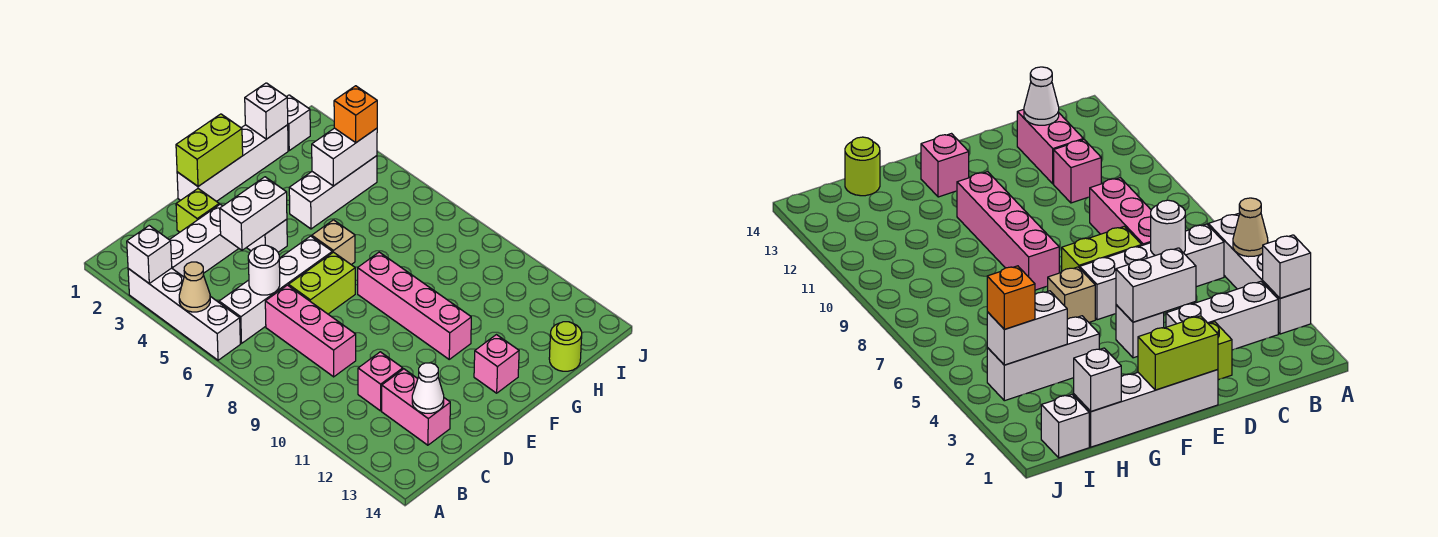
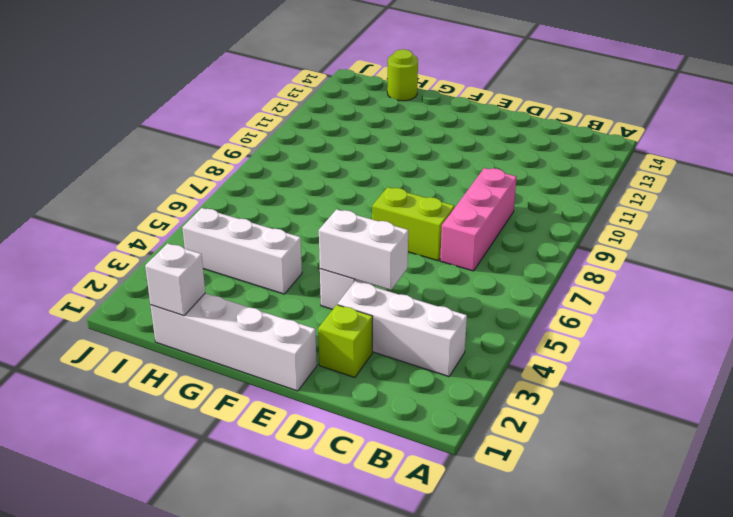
none -> white 1x4 brick [128,268,240,360]
none -> white 1x4 brick [219,236,332,343]
none -> pink 1x1 brick [358,352,403,411]

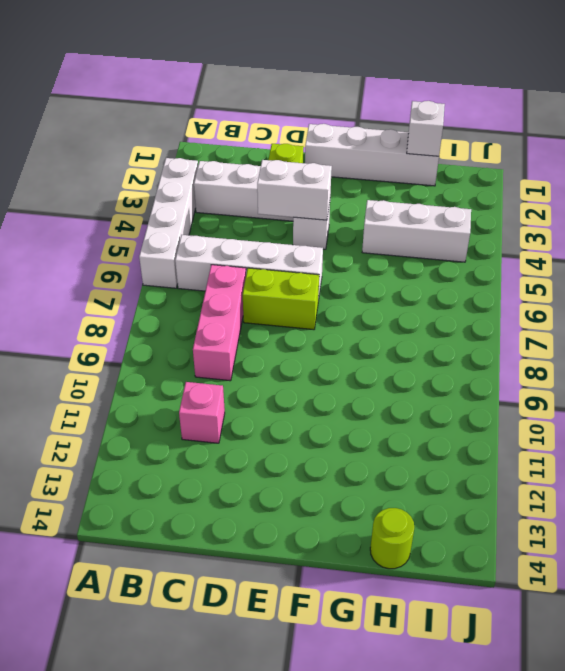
none -> pink 1x2 brick [382,369,450,445]
none -> tan 1x1 brick [312,220,355,265]
none -> pink 1x4 brick [358,252,471,359]

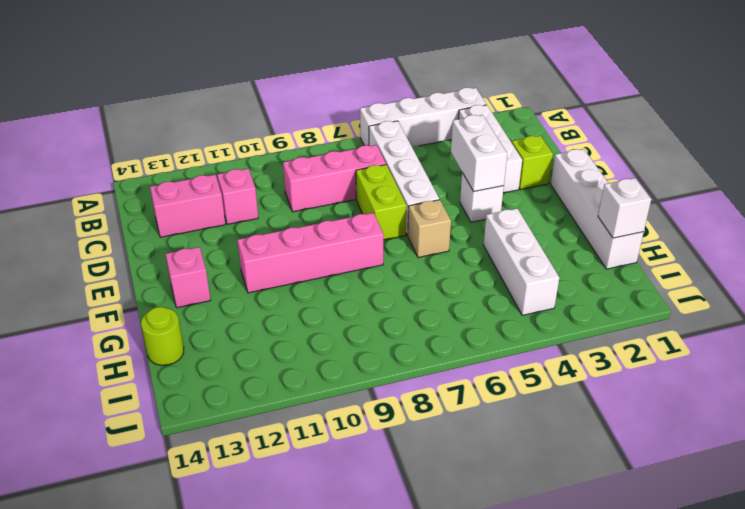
none -> white 1x1 brick [287,95,310,150]
none -> white 1x1 brick [127,226,172,283]
none -> tan 1x1 cone [179,262,210,312]

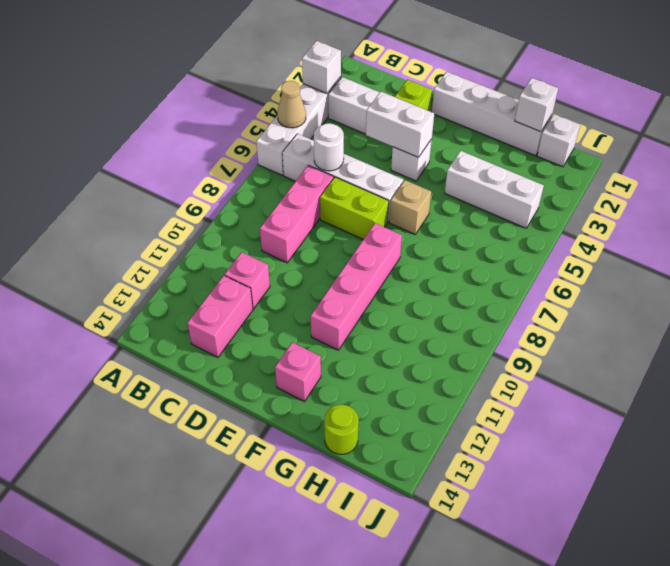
none -> white 1x1 cone [412,363,444,413]
none -> lime 1x2 brick [176,114,243,186]
none -> white 1x2 brick [312,128,377,186]

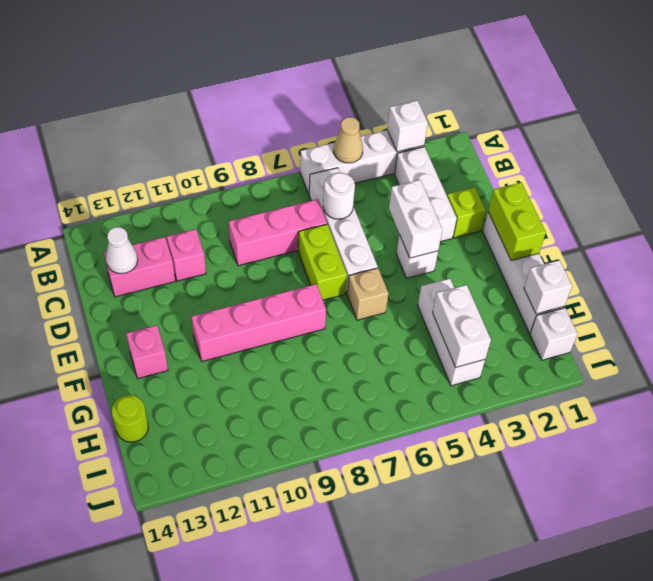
none -> orange 1x1 brick [334,86,377,142]

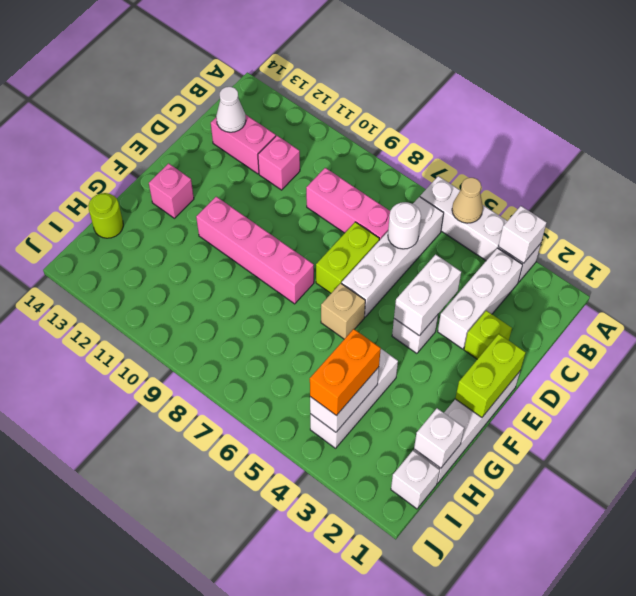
orange 1x2 brick [310,329,381,416] -> orange 1x1 brick [334,86,377,142]

